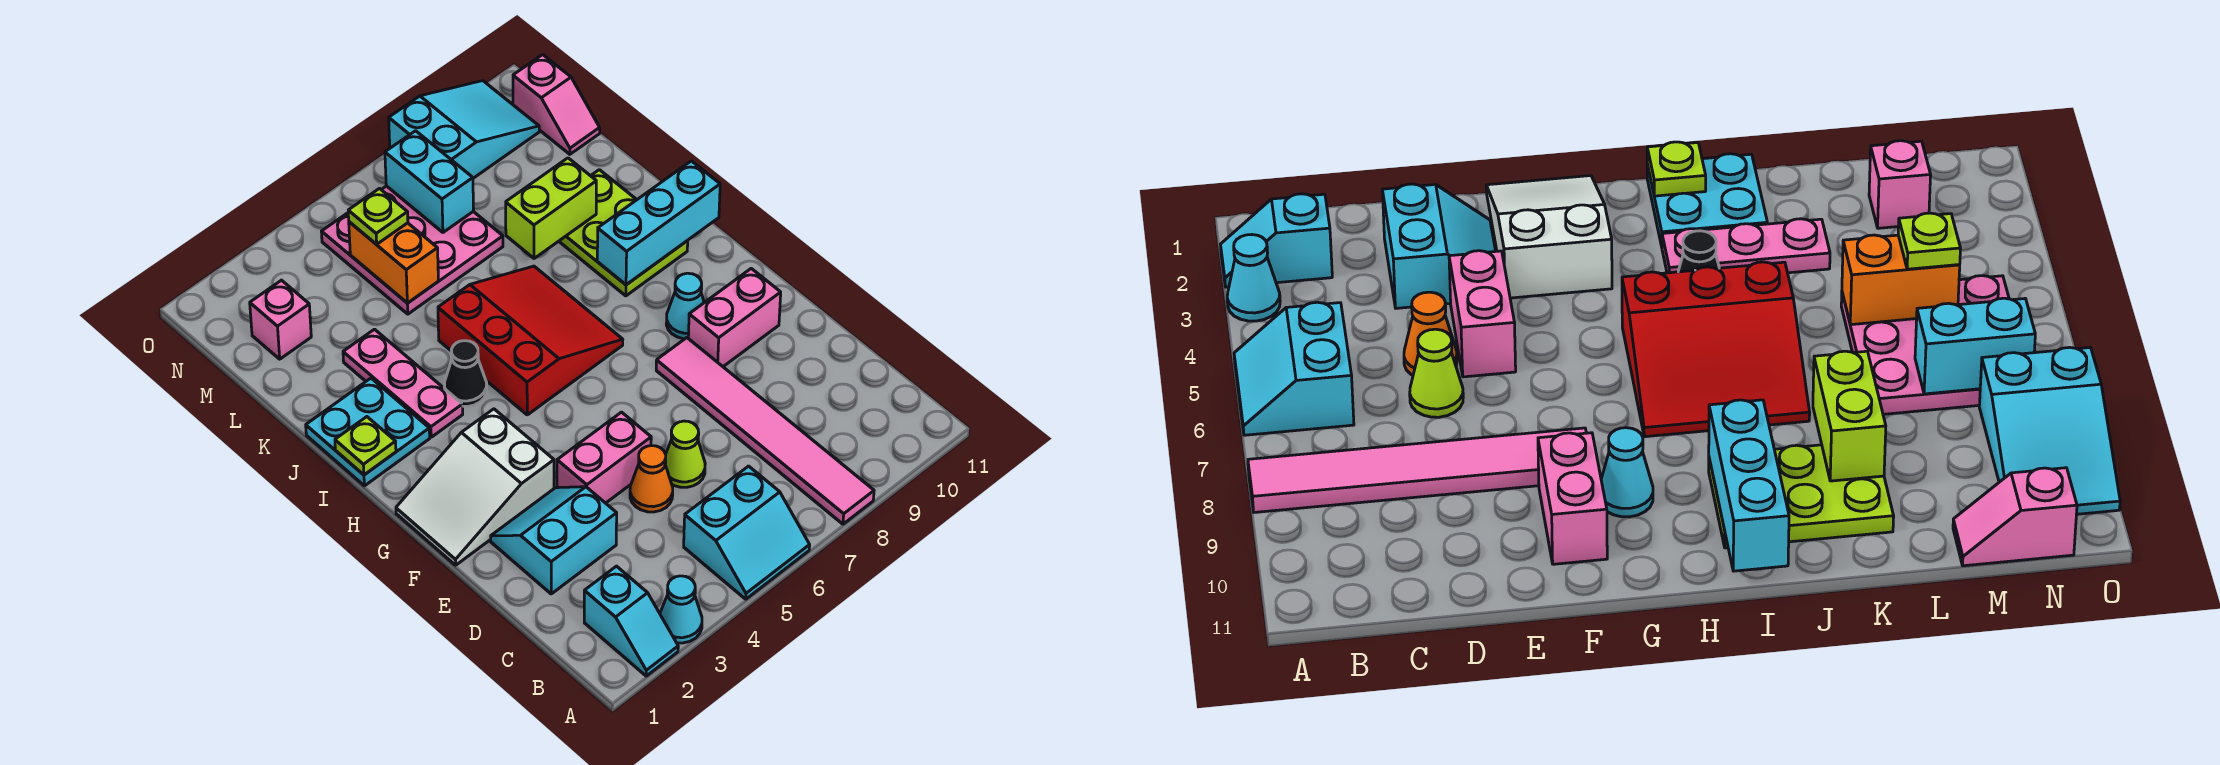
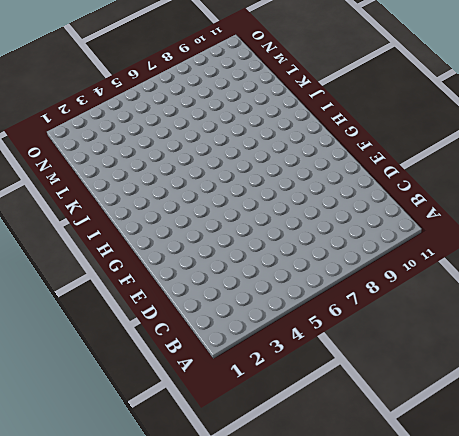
none -> cyan 1x2 slope [584,566,678,676]
none -> cyan 1x1 cone [660,576,702,643]
none -> cyan 2x2 slope [684,466,810,599]

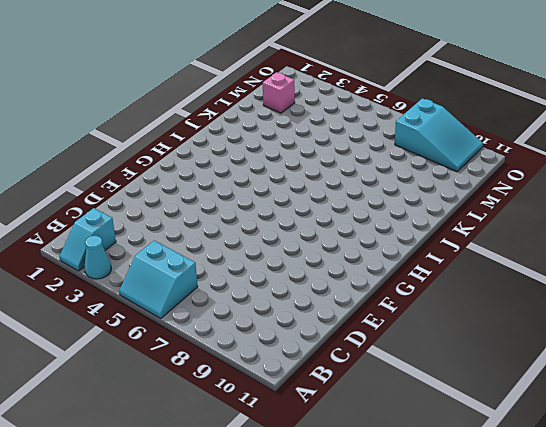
none -> pink 1x6 tile [656,338,874,524]
none -> cyan 2x2 slope [491,487,617,594]
none -> orange 1x1 cone [630,446,673,512]

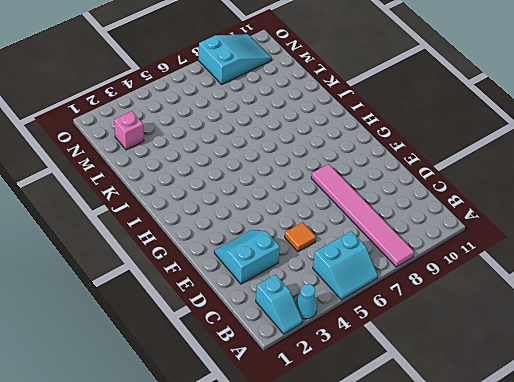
orange 1x1 tile [285,222,316,252] -> orange 1x1 cone [630,446,673,512]
none -> lime 1x1 cone [665,421,705,487]
none -> pink 1x2 brick [557,412,651,503]
none -> white 2x3 slope [396,409,554,565]

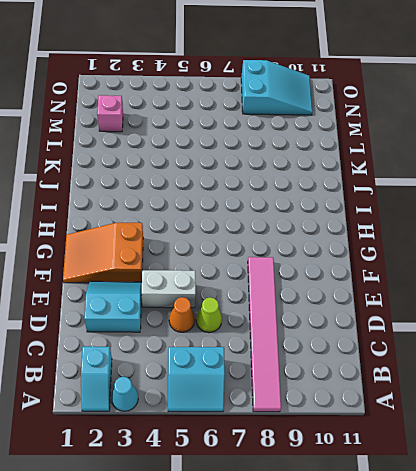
white 1x2 brick [142,270,196,308] -> pink 1x2 brick [557,412,651,503]
orange 2x3 slope [63,223,143,283] -> white 2x3 slope [396,409,554,565]
none -> pink 1x2 brick [688,269,781,366]
none -> cyan 1x1 cone [666,273,704,339]
none -> red 3x3 slope [438,266,623,415]

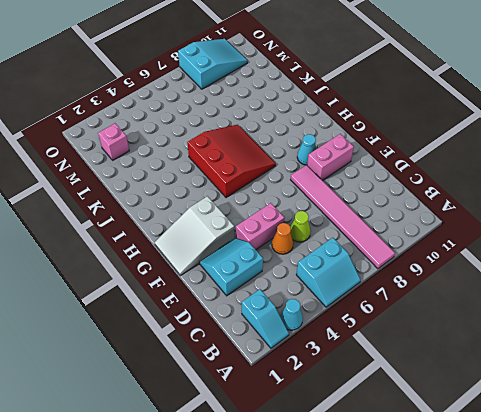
none -> cyan 2x2 plate [306,378,430,486]
none -> pink 1x3 plate [343,329,463,437]
none -> black 1x1 cone [444,341,487,407]

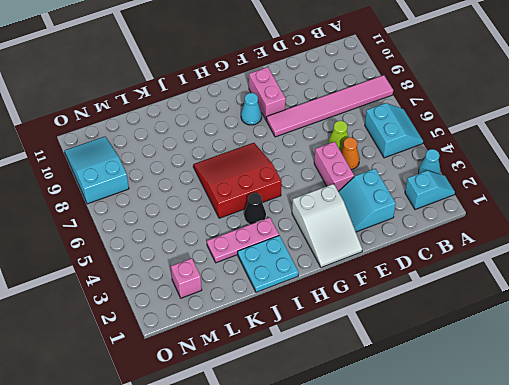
none -> lime 2x3 plate [559,170,688,296]
none -> pink 3x3 plate [321,186,503,314]
none -> pink 1x2 slope [513,55,600,154]

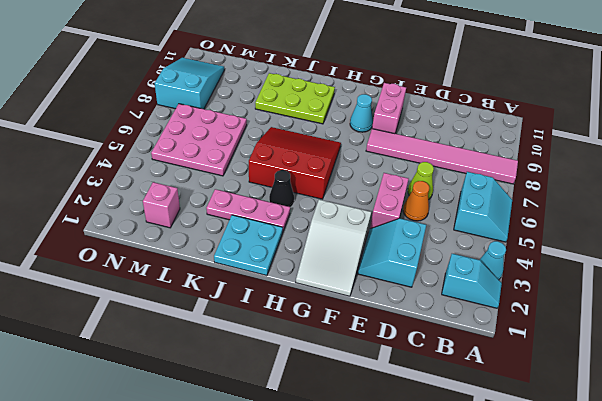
none -> pink 1x2 slope [513,55,600,154]
none -> lime 1x1 plate [335,417,396,475]
none -> cyan 1x3 brick [597,161,720,285]

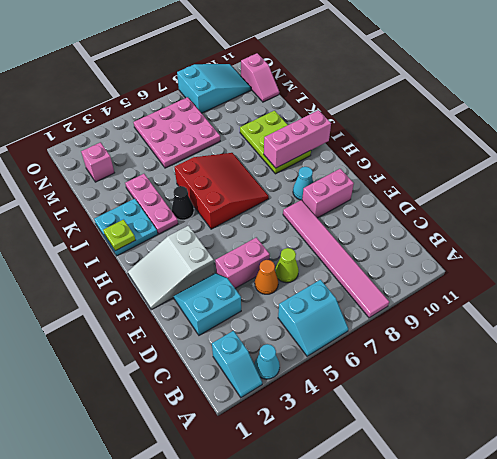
pink 1x3 brick [264,110,331,168] -> cyan 1x3 brick [597,161,720,285]
none -> lime 1x2 brick [506,158,596,258]
none -> orange 1x2 brick [349,222,438,303]
none -> cyan 1x2 brick [385,131,474,232]

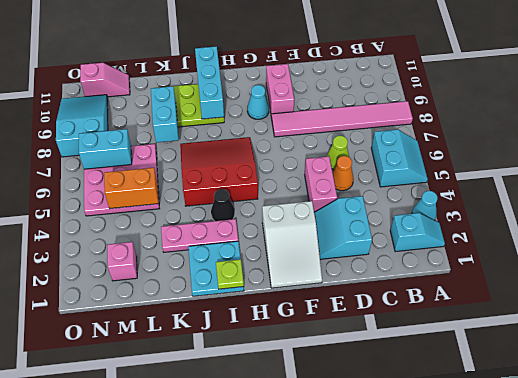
cyan 1x2 brick [151,86,179,143] -> lime 1x2 brick [506,158,596,258]
none -> lime 1x1 plate [348,189,408,244]

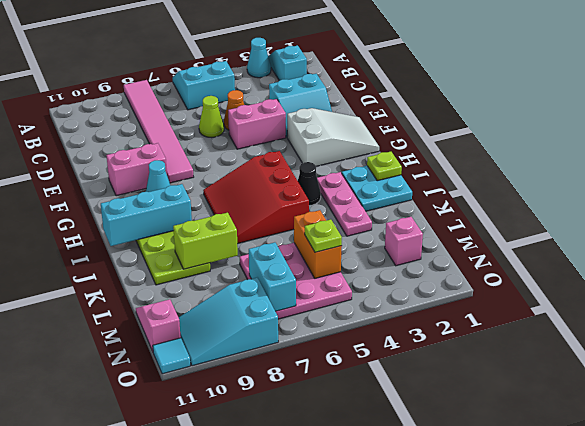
cyan 1x1 tile [153,338,190,374] -> none

